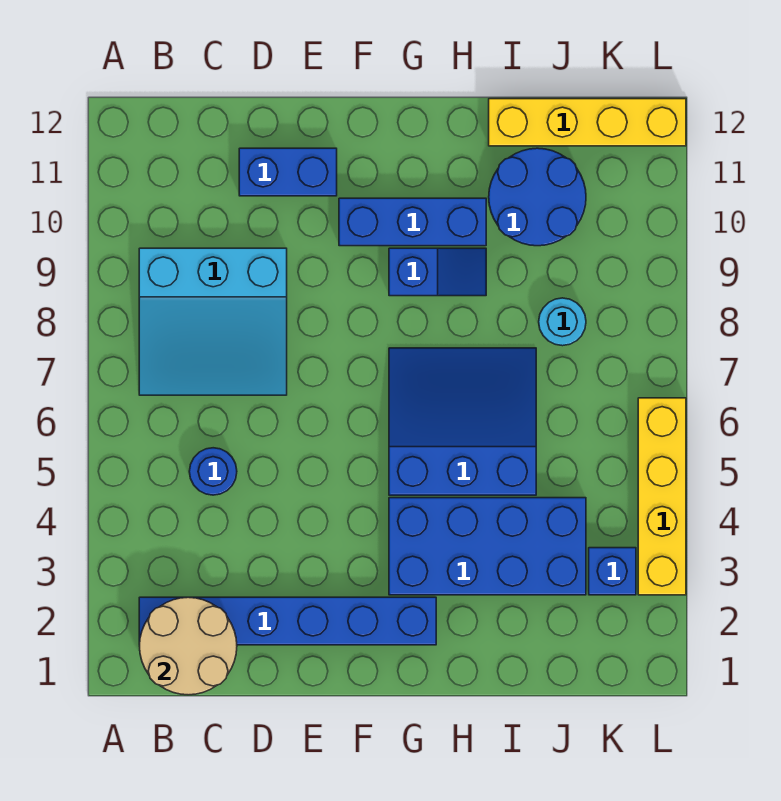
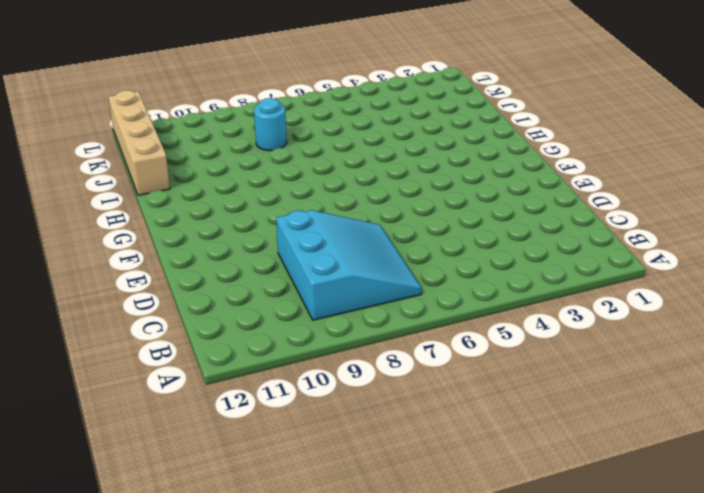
tan 1x4 brick [108,90,170,195] -> yellow 1x4 brick [489,99,686,146]
none -> blue 1x6 brick [139,597,436,645]
none -> blue 1x1 round brick [189,448,237,495]
none -> blue 1x2 brick [239,148,337,196]

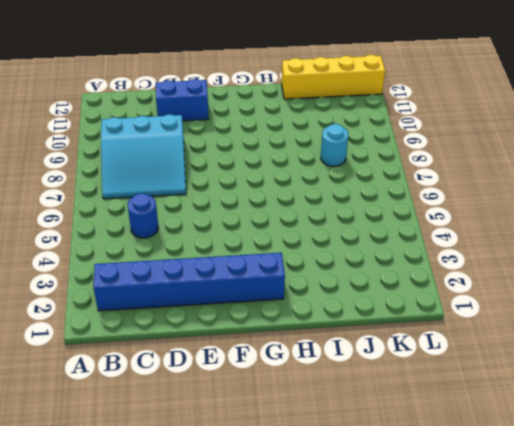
none -> blue 1x3 brick [339,198,486,246]
none -> blue 2x4 brick [389,498,586,595]
none -> blue 3x3 slope [389,348,536,495]

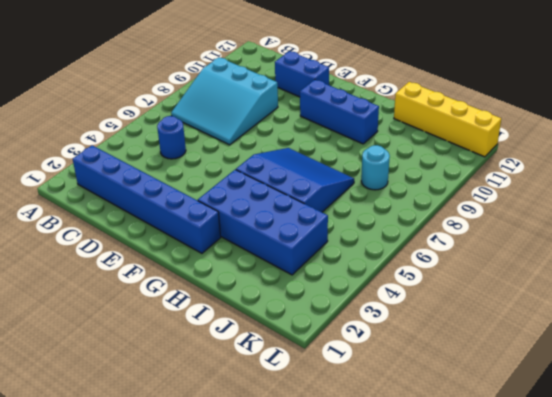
none -> blue 1x2 slope [389,248,486,296]
none -> blue 2x2 round brick [489,148,586,246]
none -> blue 1x1 brick [589,548,636,595]

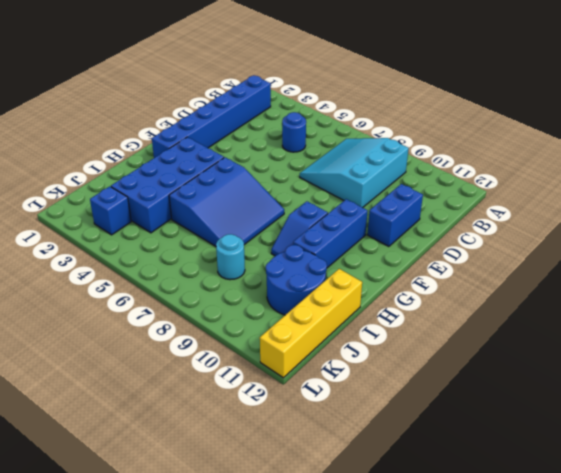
none -> yellow 1x4 brick [638,398,686,595]
none -> tan 2x2 round brick [140,597,237,695]

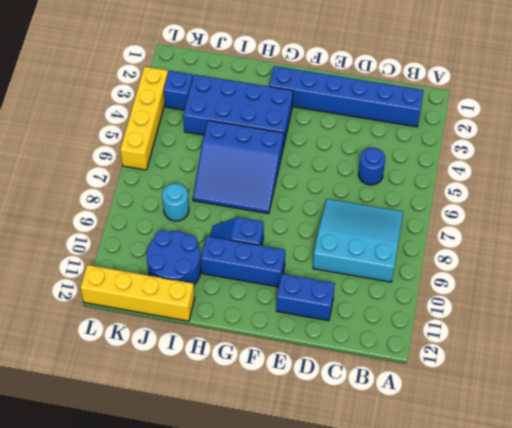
none -> tan 2x2 round brick [140,597,237,695]

